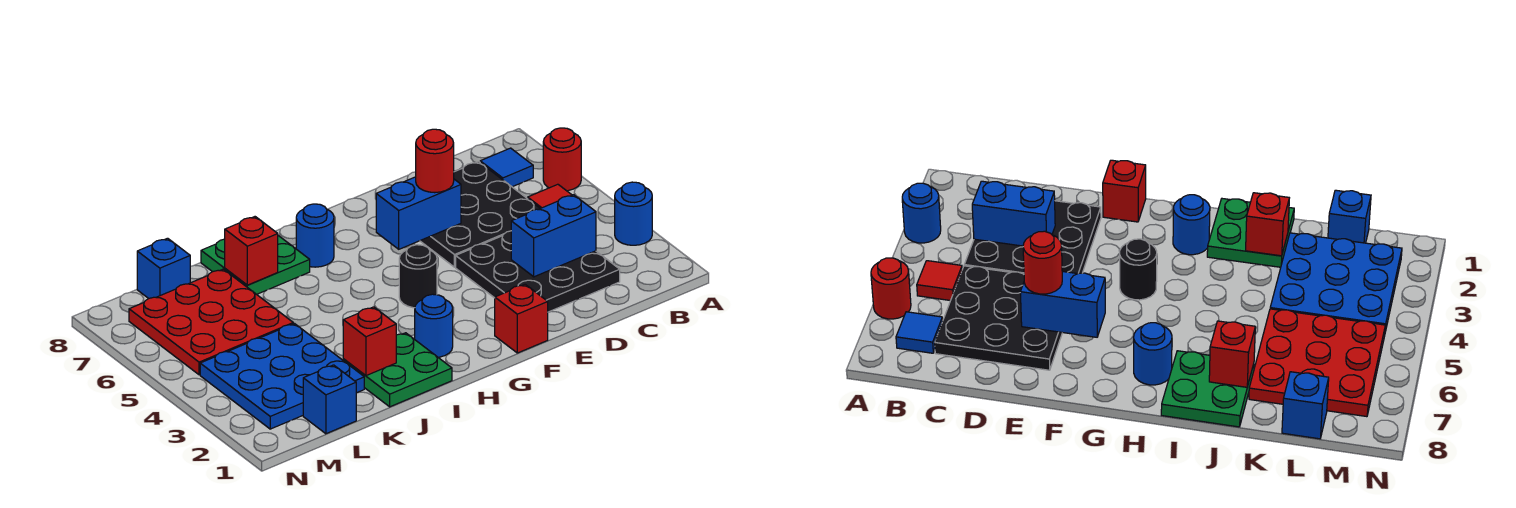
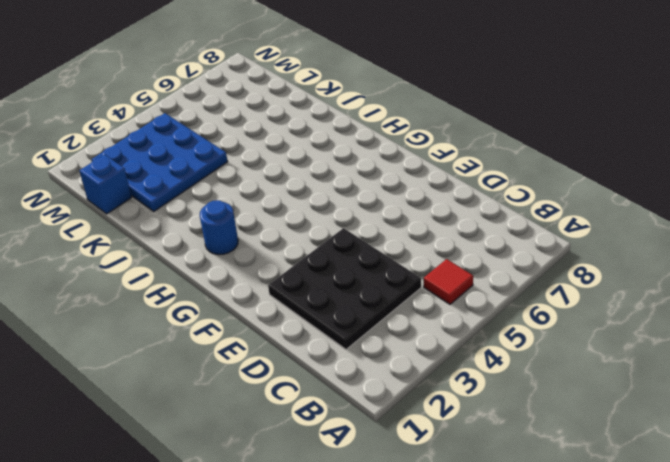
none -> blue 1x1 round brick [615,182,652,245]
none -> red 1x1 round brick [543,128,581,191]
none -> blue 1x1 tile [480,148,533,187]

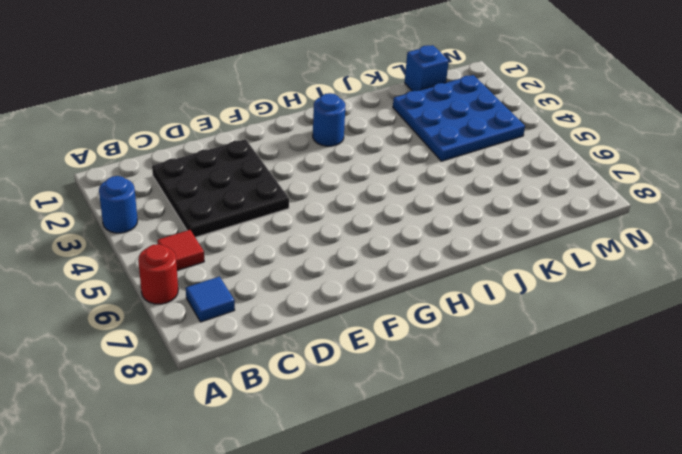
none -> black 3x3 plate [420,162,540,267]
none -> red 1x1 brick [495,284,548,353]
none -> black 1x1 round brick [399,245,437,308]

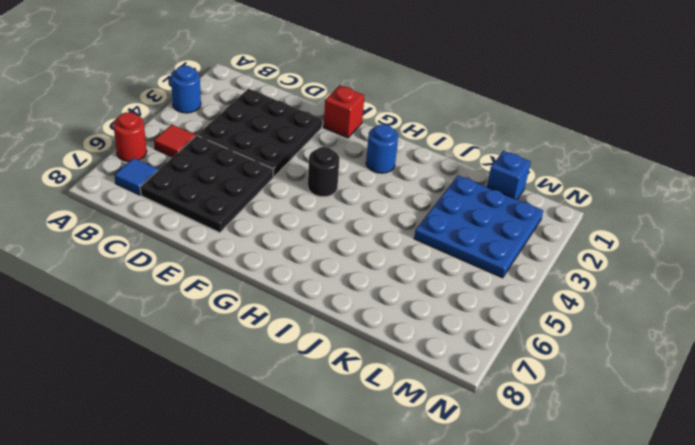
none -> blue 1x1 round brick [296,204,334,267]
none -> green 2x2 plate [343,333,452,407]
none -> green 2x2 plate [201,236,310,294]

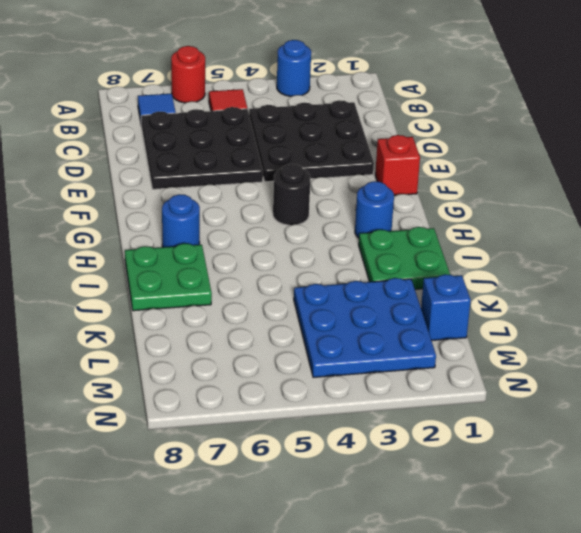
none -> red 3x3 plate [129,269,293,375]
none -> blue 1x1 brick [137,238,190,299]
none -> blue 1x2 brick [511,195,596,277]

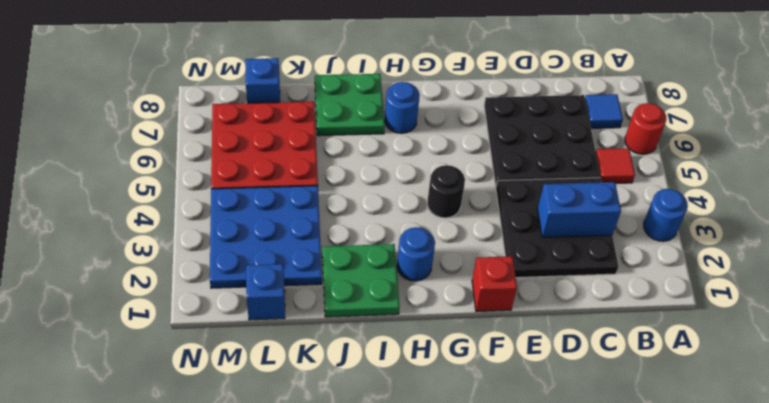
none -> blue 1x2 brick [376,177,461,249]
none -> red 1x1 brick [343,307,396,376]
none -> red 1x1 brick [225,217,278,285]

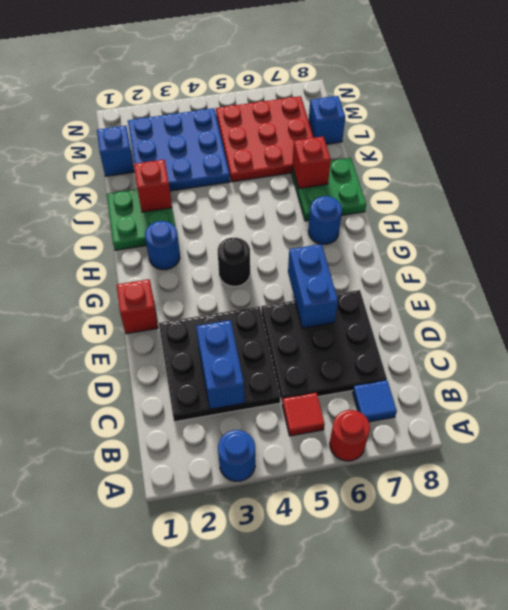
none -> red 1x1 round brick [416,129,454,193]

